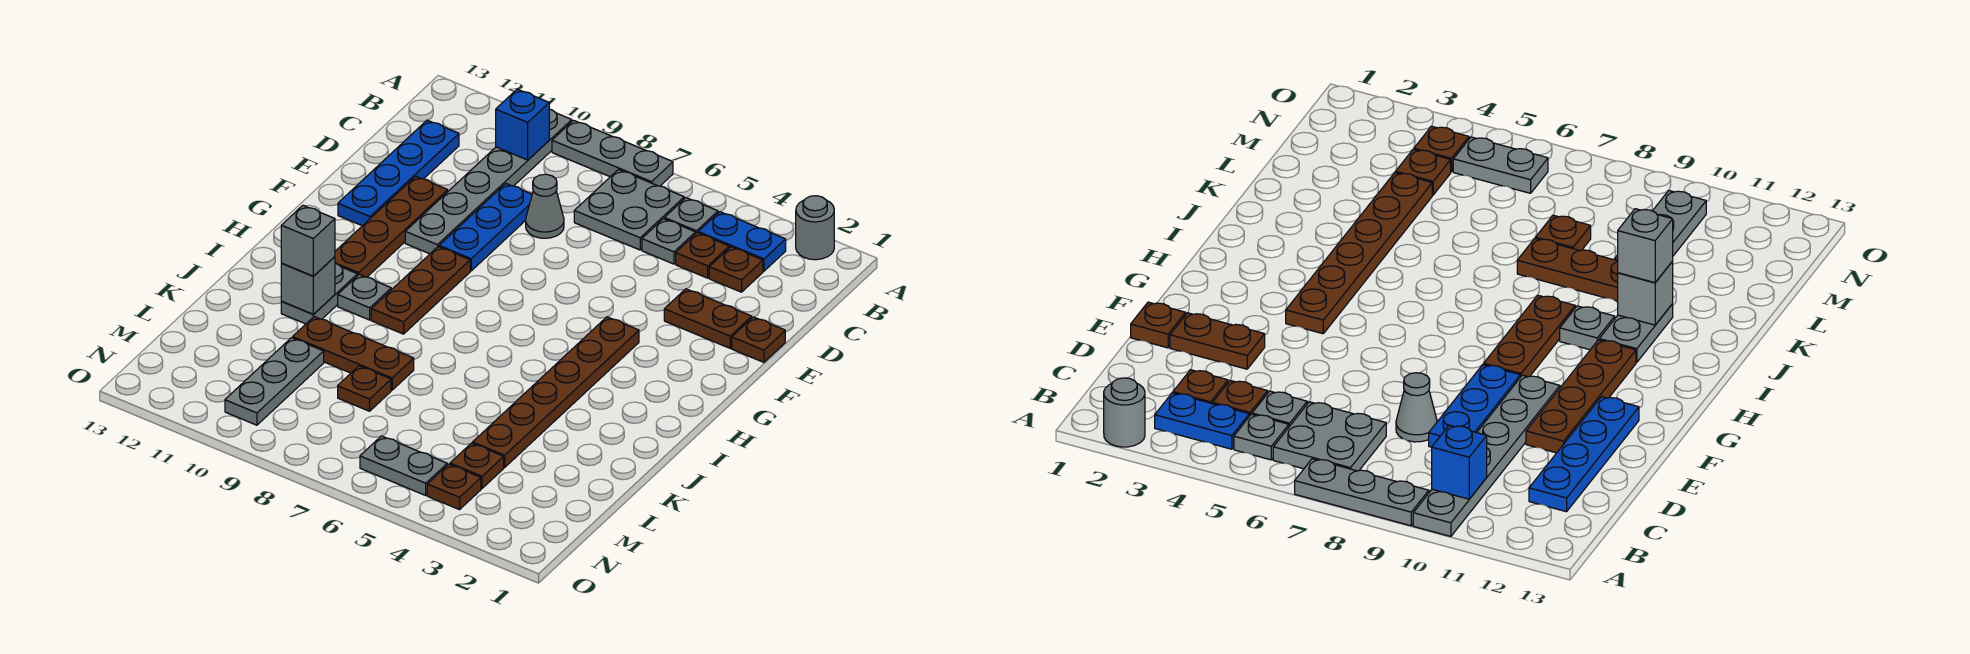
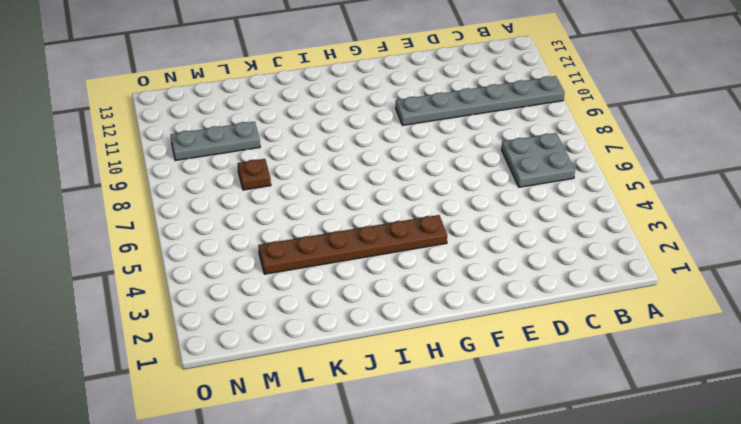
none -> grey 1x1 round brick [796,196,834,260]
none -> grey 1x3 plate [552,120,673,186]
none -> blue 1x2 plate [698,212,786,271]

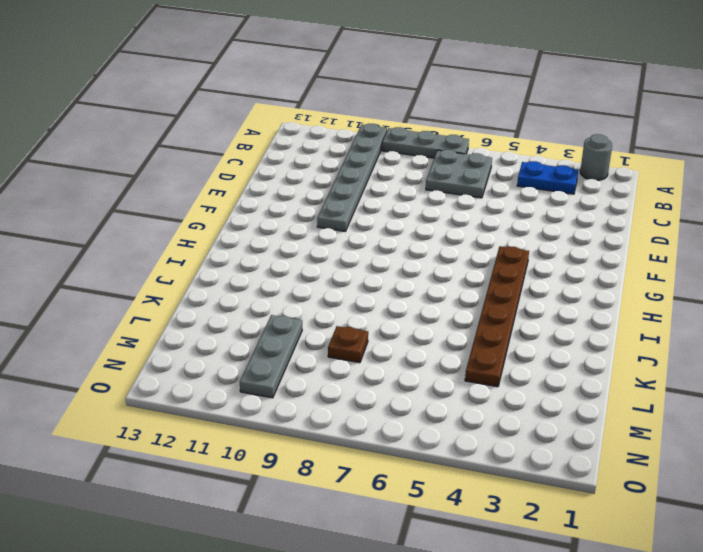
none -> grey 1x1 plate [664,198,718,233]
none -> brown 1x1 plate [709,247,763,292]
none -> brown 1x1 plate [676,233,729,278]

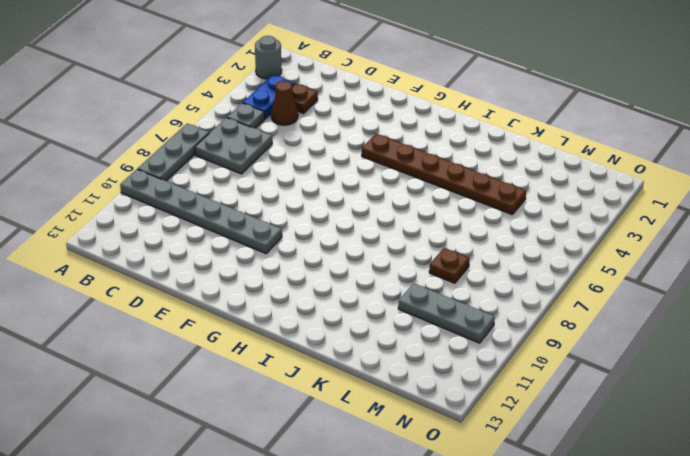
brown 1x1 cone [271,81,298,125] -> brown 1x1 plate [676,233,729,278]
none -> grey 1x1 plate [642,219,696,264]
none -> blue 1x4 plate [338,120,459,226]
none -> grey 1x1 cone [526,174,564,238]

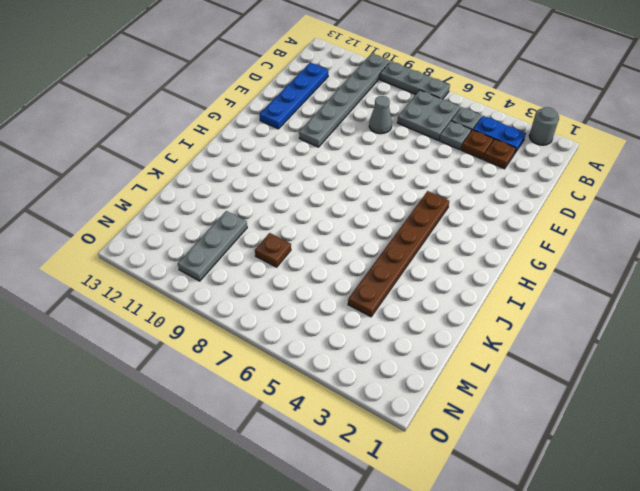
none -> blue 1x3 plate [439,184,532,271]
none -> brown 1x1 plate [732,317,785,362]
none -> brown 1x2 plate [664,289,752,348]

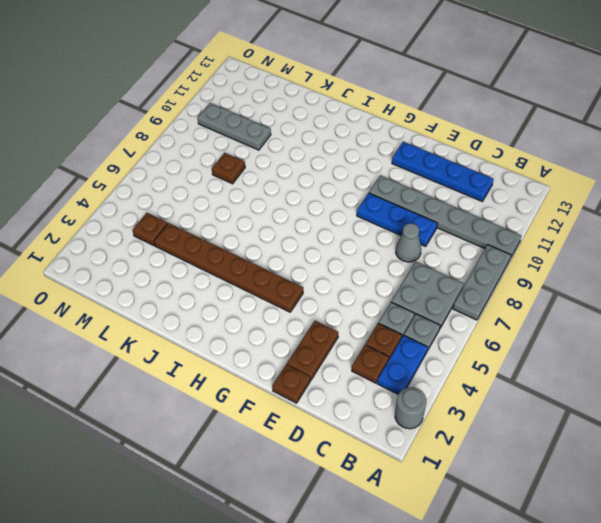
none -> brown 1x4 plate [335,176,448,277]
none -> brown 1x3 plate [371,247,470,334]
none -> grey 1x1 plate [338,275,391,320]

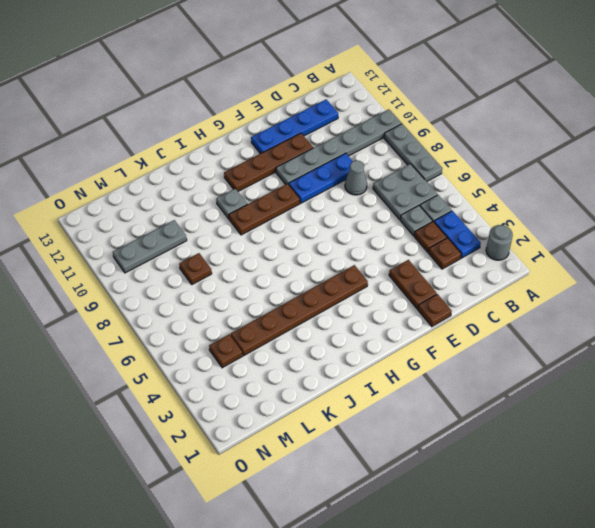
none -> grey 1x2 plate [281,264,358,324]
none -> brown 1x3 plate [293,317,414,390]
none -> brown 1x1 plate [427,464,481,510]

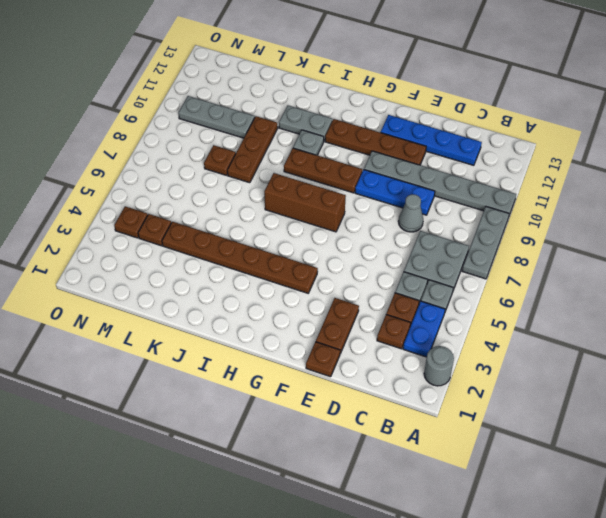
brown 1x3 brick [264,173,346,232] -> none
none -> grey 1x2 plate [360,436,447,495]
none -> blue 1x1 brick [496,89,549,160]
none -> grey 1x1 brick [281,257,335,314]

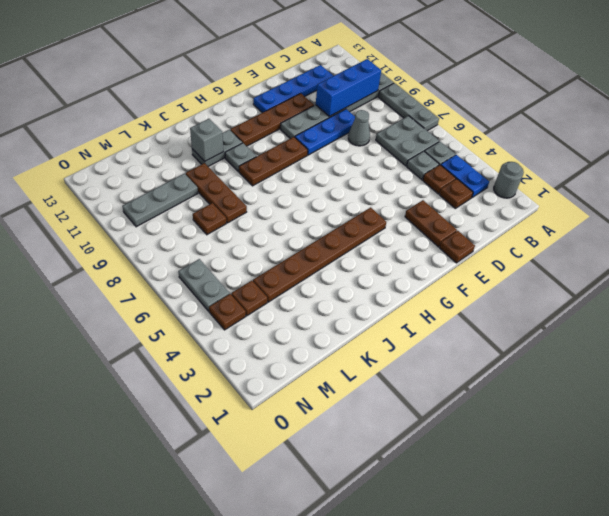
blue 1x3 brick [316,59,381,116] -> blue 1x1 brick [496,89,549,160]
none -> grey 1x1 brick [281,205,335,276]

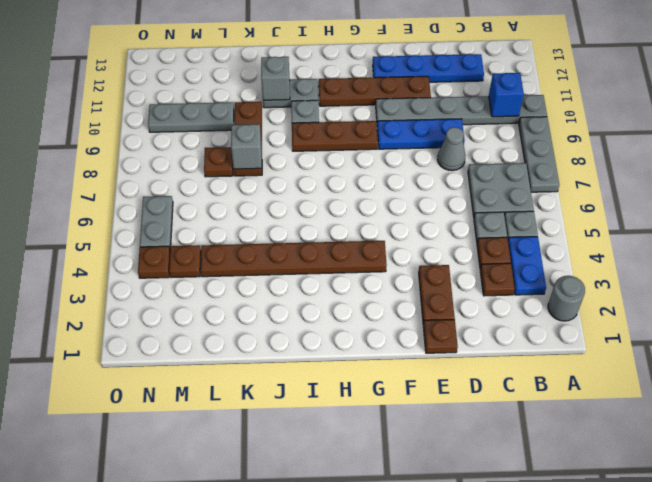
grey 1x1 brick [231,124,262,169] -> grey 1x1 brick moved to [281,205,335,276]

